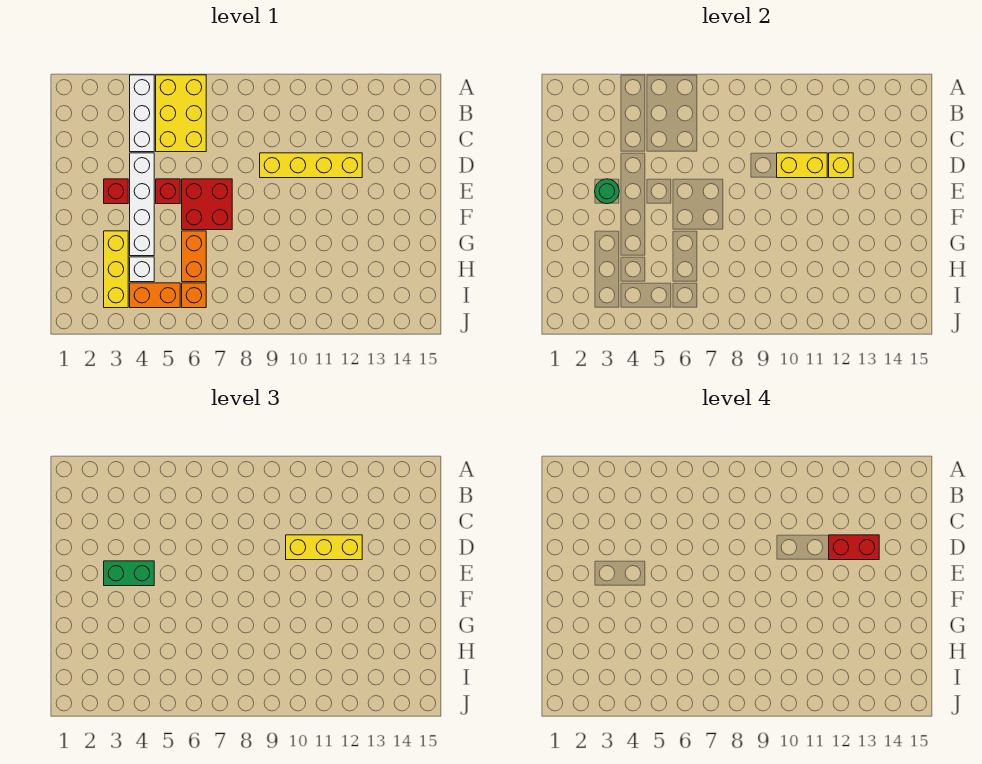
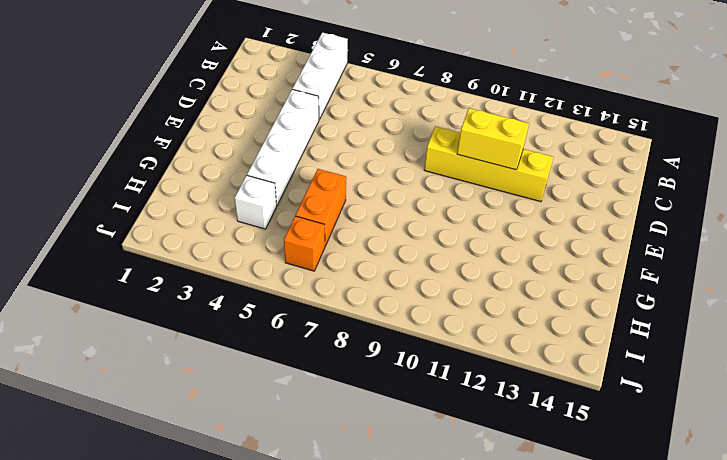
none -> yellow 2x3 brick [156,75,206,152]
none -> red 1x1 brick [104,179,128,204]
none -> red 1x1 brick [156,179,180,204]

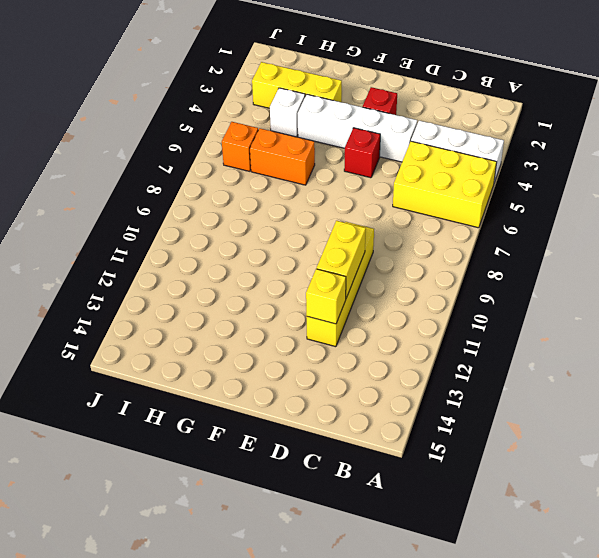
none -> red 2x2 brick [182,179,232,230]
none -> orange 1x2 brick [130,283,180,308]
none -> green 1x1 round brick [595,179,619,204]

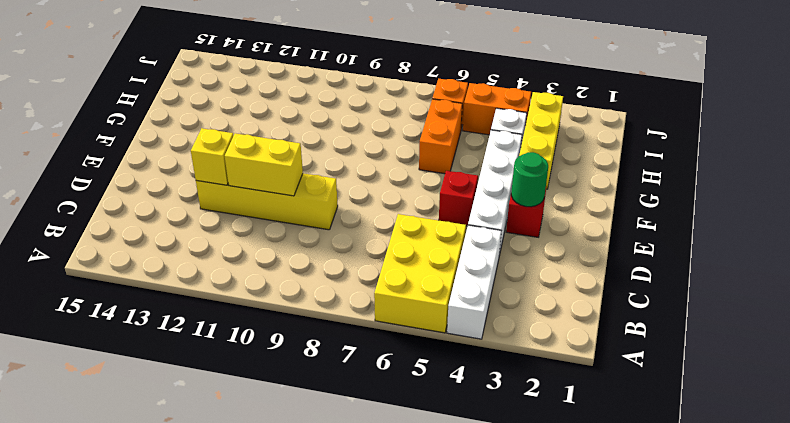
none -> red 2x2 brick [182,179,232,230]
none -> yellow 1x3 brick [286,535,362,560]
none -> green 1x2 brick [104,561,154,586]

